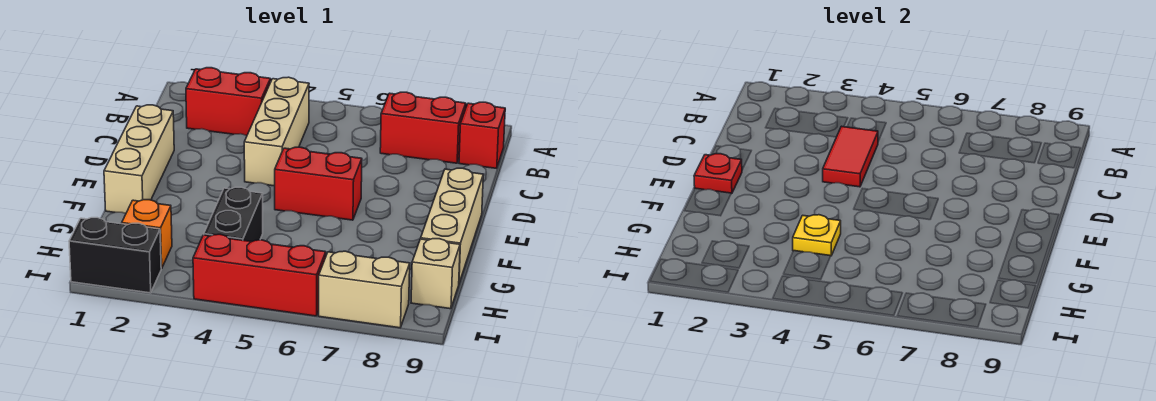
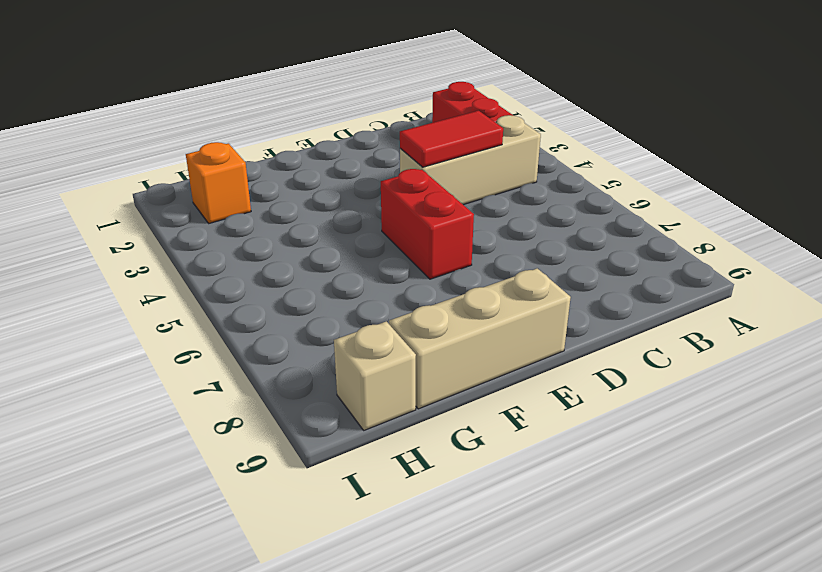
none -> red 1x2 brick [380,92,466,163]
none -> red 1x1 brick [459,102,505,168]
none -> tan 1x3 brick [104,105,174,213]

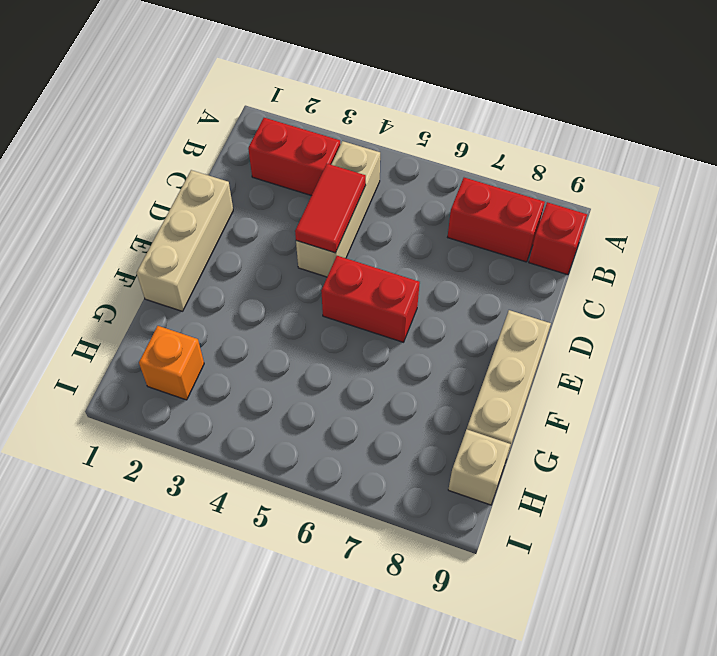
none -> black 1x2 brick [204,187,263,242]
none -> black 1x2 brick [69,218,162,293]
none -> red 1x3 brick [193,234,326,316]

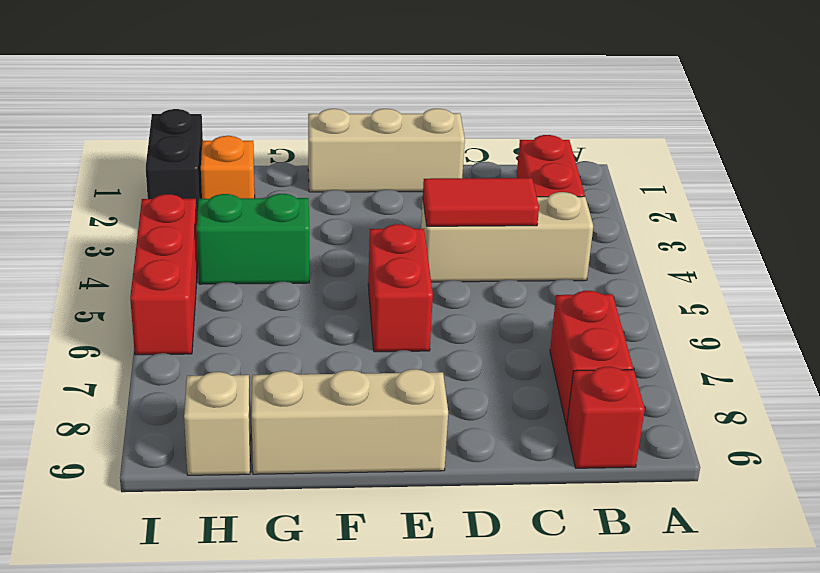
green 1x2 brick [197,194,309,284] -> black 1x2 brick [204,187,263,242]
none -> tan 1x2 brick [319,251,410,328]
none -> red 1x1 plate [694,154,742,194]
none -> yellow 1x1 plate [793,215,841,256]

